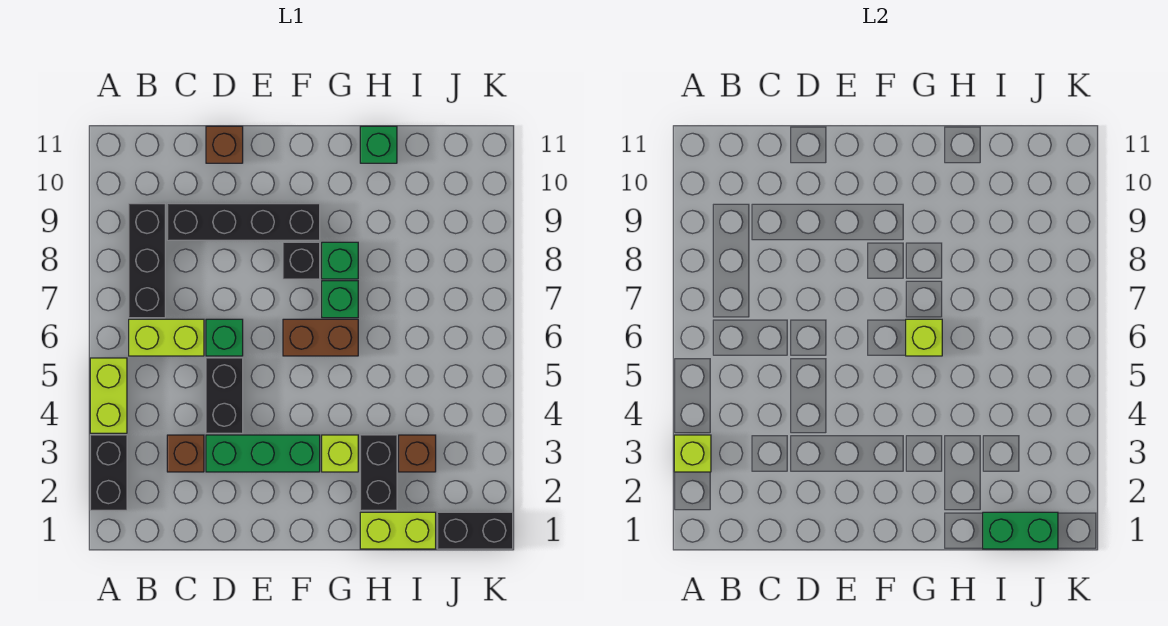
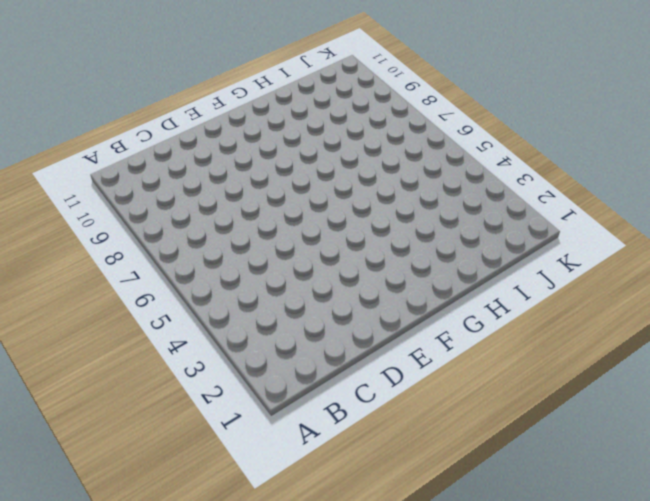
none -> black 1x2 brick [90,435,127,510]
none -> lime 1x2 brick [90,358,127,433]
none -> lime 1x2 brick [129,319,204,356]

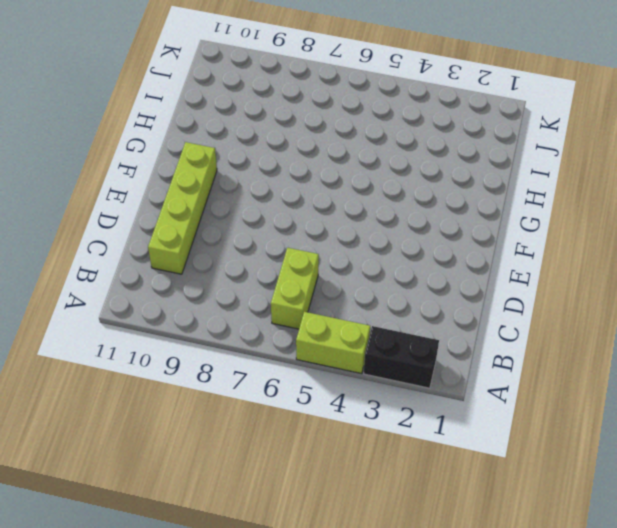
lime 1x4 brick [148,142,217,274] -> none
none -> black 1x3 brick [129,204,165,318]
none -> brown 1x1 brick [167,435,204,472]
none -> black 1x4 brick [167,204,320,240]

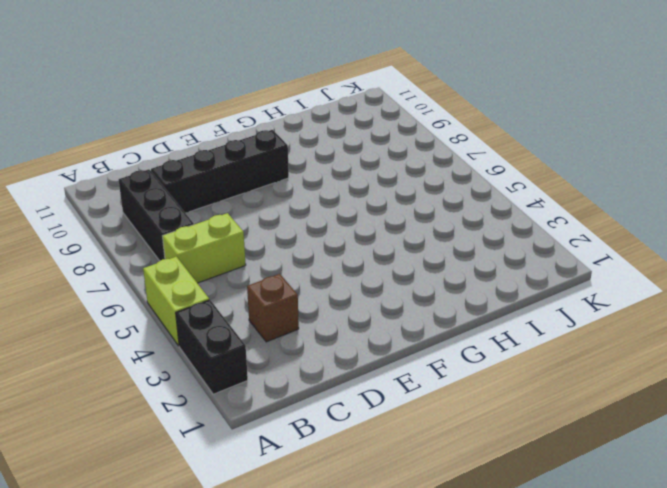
none -> green 1x3 brick [206,435,320,472]
none -> black 1x2 brick [206,358,243,433]
none -> green 1x1 brick [206,319,243,356]

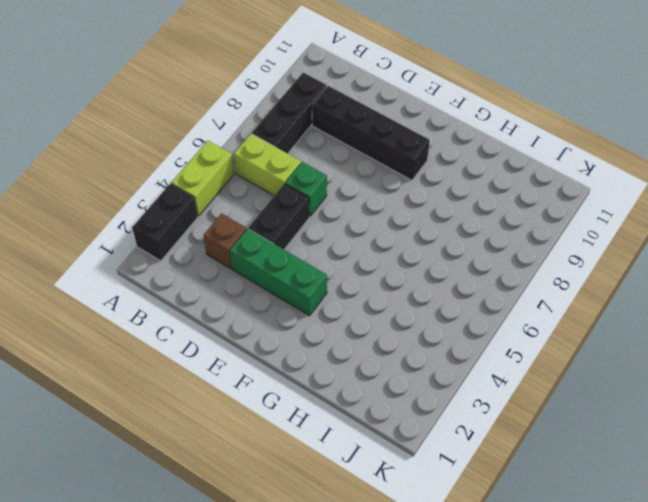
none -> brown 1x1 brick [206,126,243,163]
none -> brown 1x2 brick [283,319,358,356]
none -> black 1x1 brick [283,242,320,279]

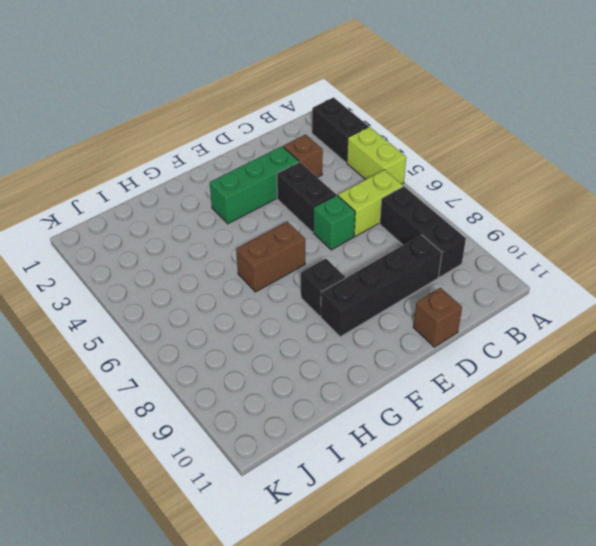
none -> lime 1x1 brick [322,435,358,472]
none -> green 1x1 brick [322,281,358,318]
none -> green 1x1 brick [322,242,358,279]

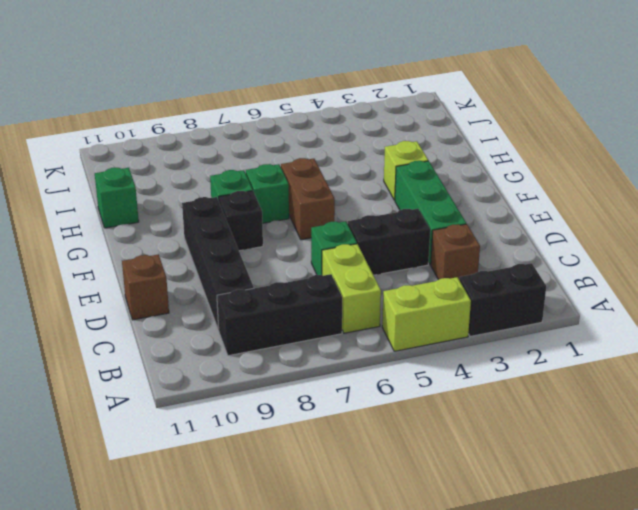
none -> lime 1x2 brick [360,512,436,549]
none -> black 1x2 brick [360,435,397,510]
none -> brown 1x1 brick [399,435,436,472]

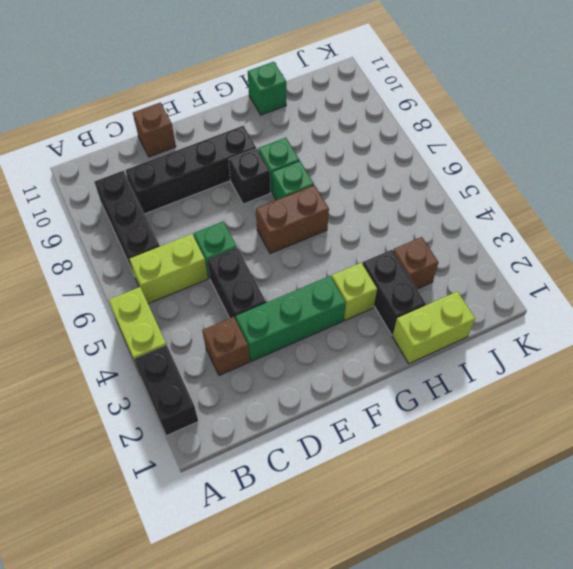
none -> black 1x2 brick [437,512,513,549]
none -> lime 1x1 brick [674,435,711,472]
none -> lime 1x1 brick [906,319,942,356]

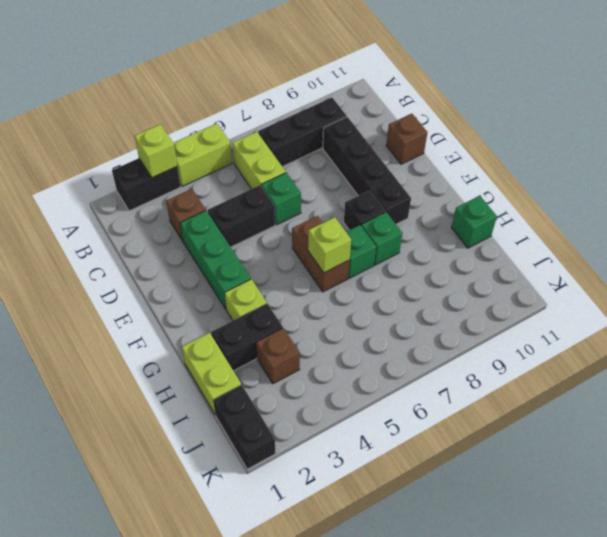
none -> green 1x2 brick [983,512,1058,549]

